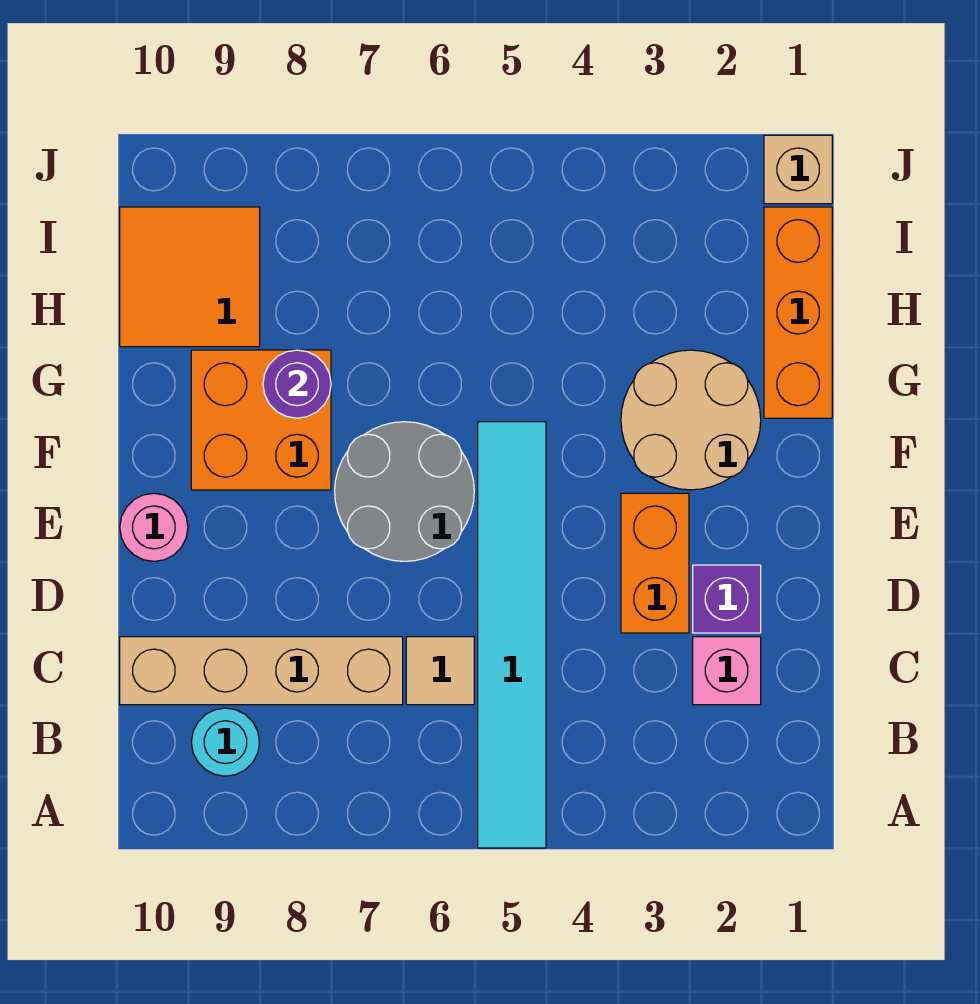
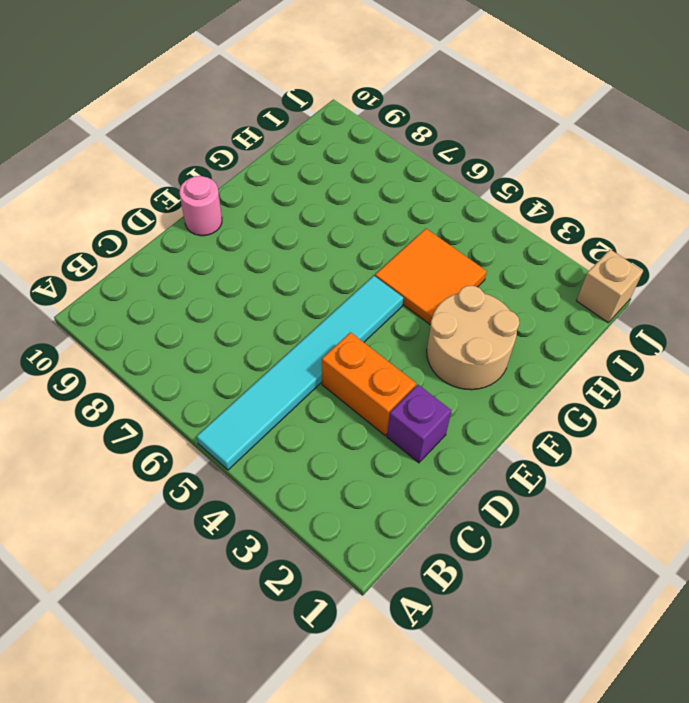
orange 1x2 brick [322,332,416,435] -> orange 1x2 brick turned to [621,493,689,633]
orange 2x2 tile [375,229,487,324] -> orange 2x2 tile moved to [120,207,260,347]
none -> cyan 1x1 round brick [191,708,260,776]
none -> pink 1x1 brick [693,637,761,705]
none -> tan 1x1 tile [406,637,474,705]

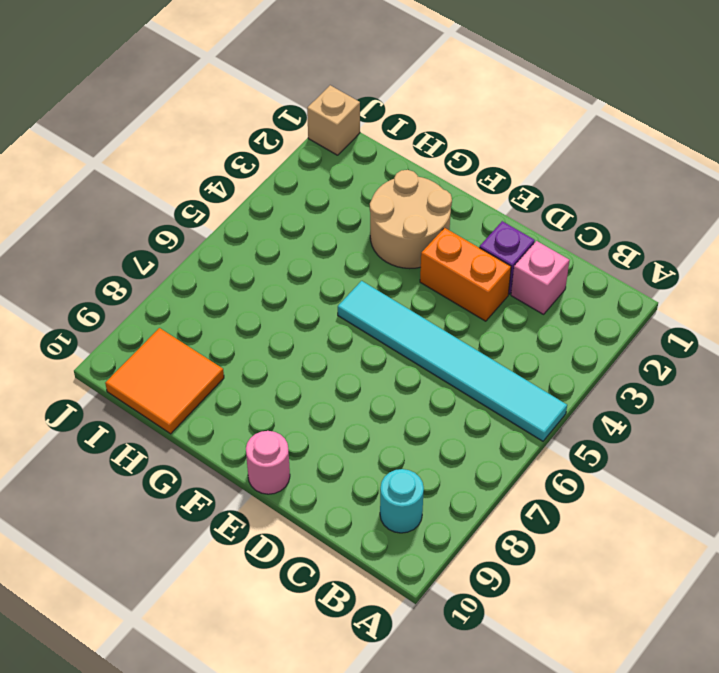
none -> tan 1x1 tile [406,637,474,705]
none -> tan 1x4 brick [120,637,403,705]
none -> grey 2x2 round brick [335,422,474,561]

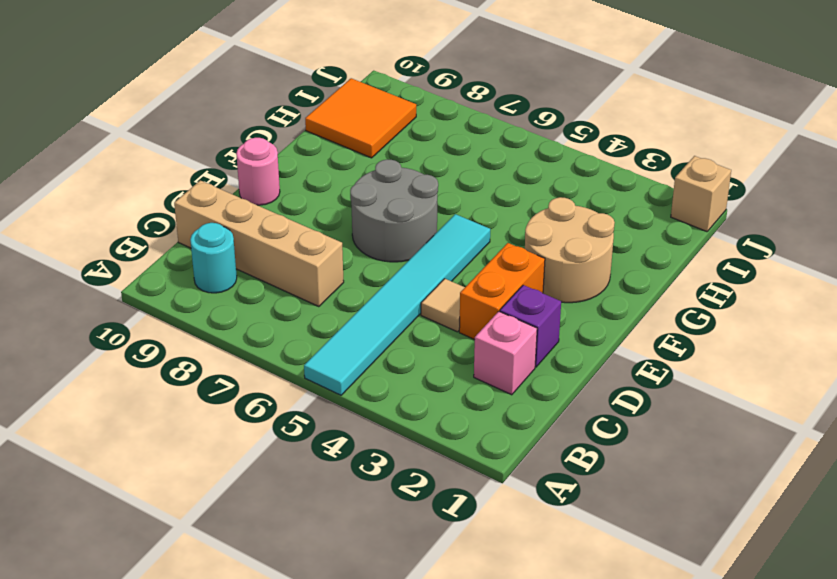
tan 1x1 tile [421,279,465,332] -> tan 1x1 tile moved to [406,637,474,705]
none -> orange 2x2 brick [191,350,331,490]
none -> orange 1x3 brick [764,207,832,418]
none -> purple 1x1 round brick [263,350,331,418]

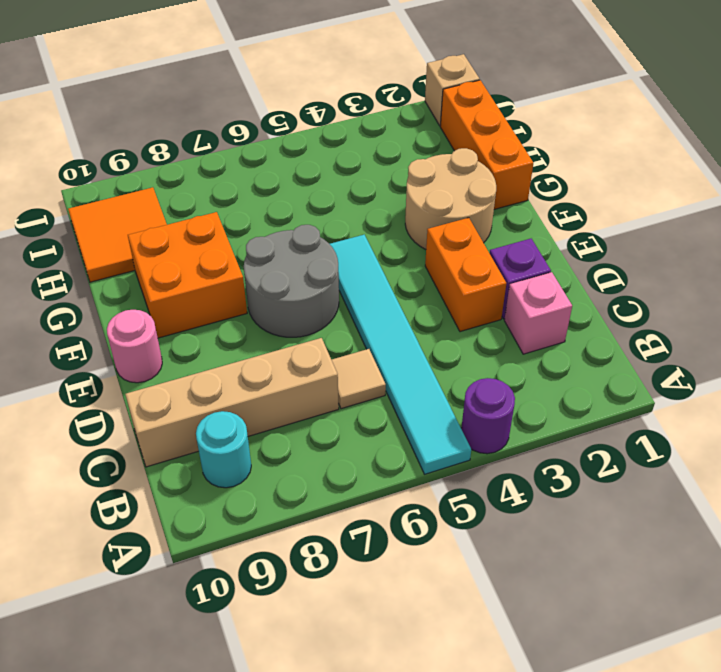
purple 1x1 round brick [461,378,515,454] -> purple 1x1 round brick moved to [263,350,331,418]

